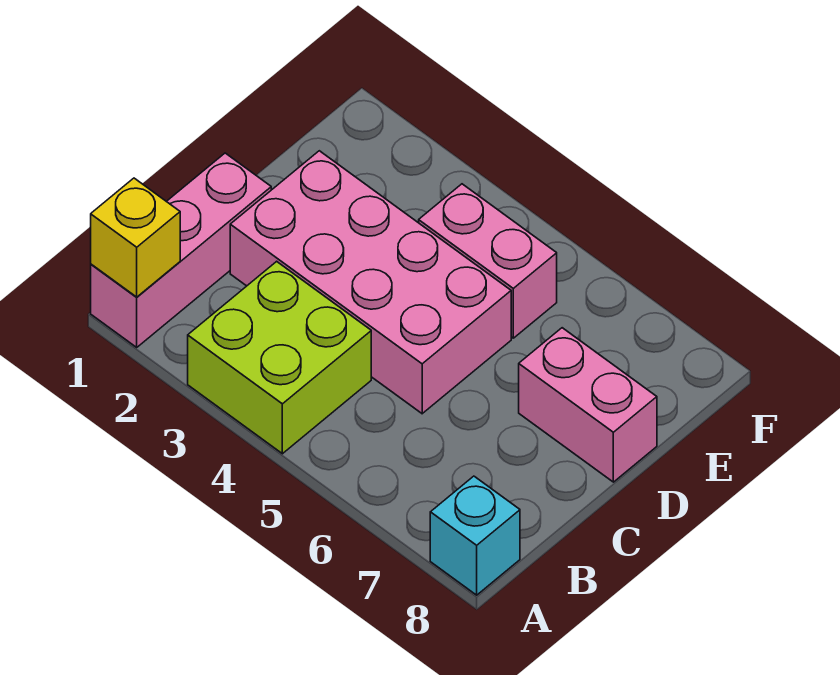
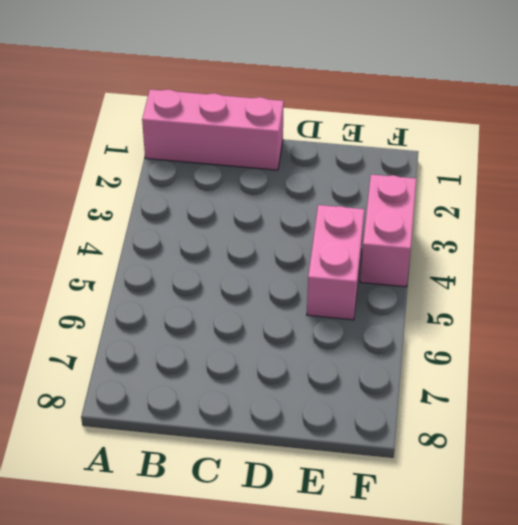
pink 1x2 brick [360,175,416,287] -> pink 1x2 brick moved to [519,328,657,482]
none -> lime 2x2 brick [188,261,371,454]
none -> cyan 1x1 brick [430,476,520,595]

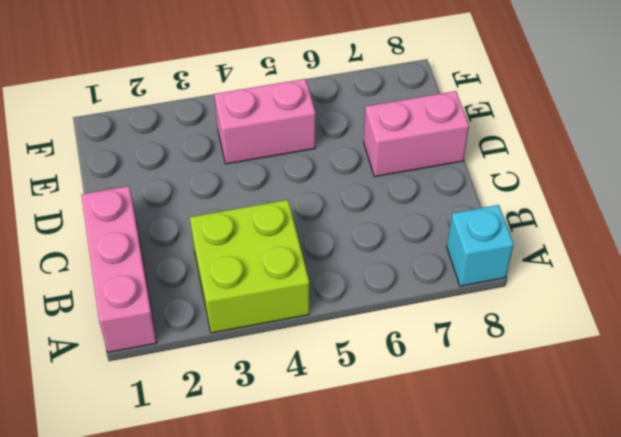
none -> pink 2x4 brick [230,151,511,414]
none -> yellow 1x1 brick [91,178,180,297]

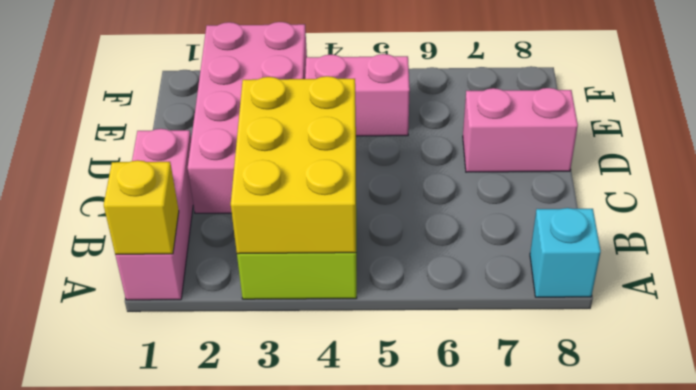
yellow 2x3 brick [231,76,356,254] -> none
pink 2x4 brick [188,22,307,213] -> pink 2x4 brick turned to [230,151,511,414]

